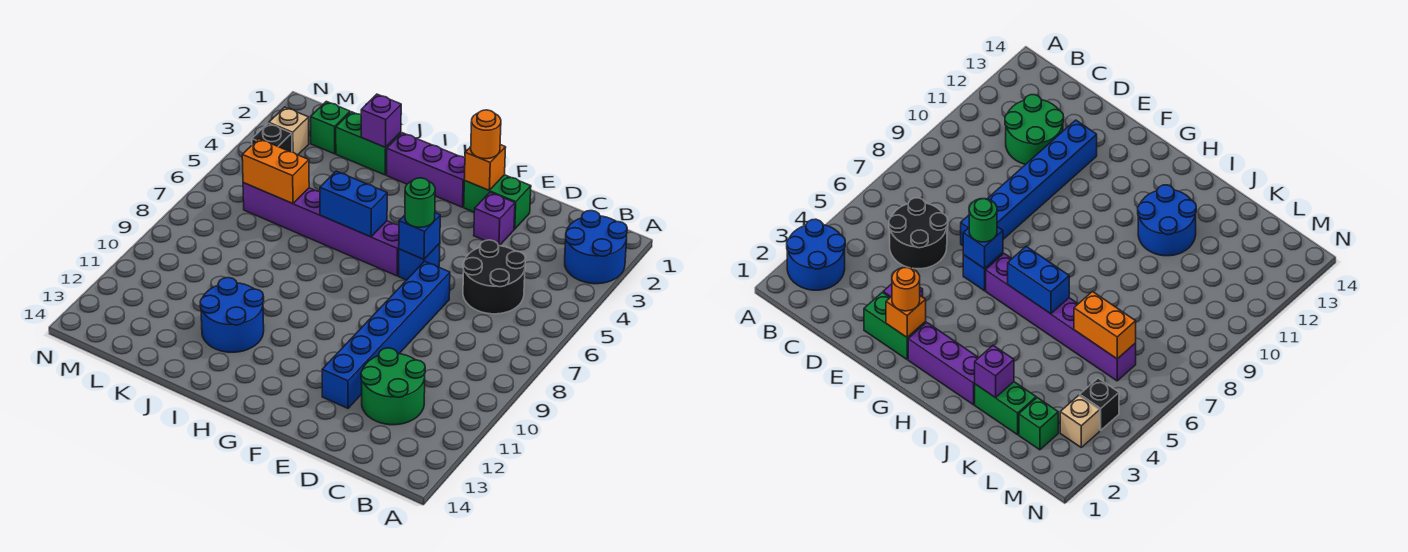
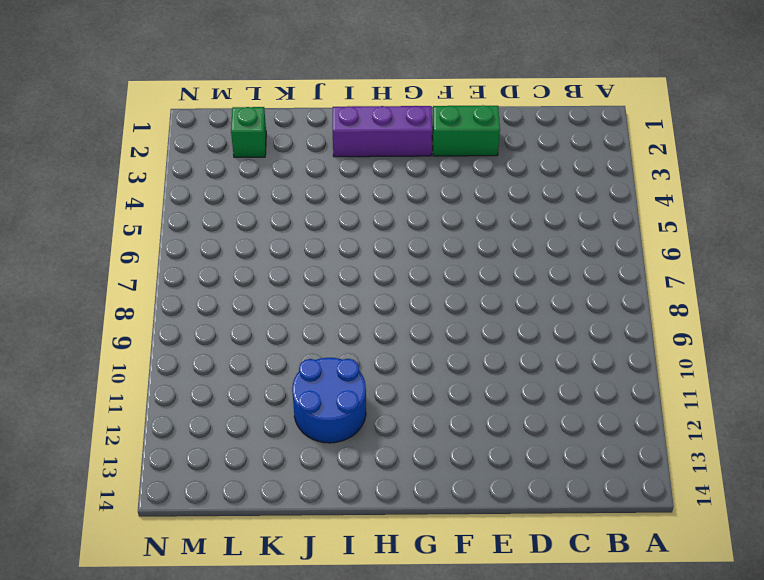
none -> blue 2x2 round brick [565,211,627,284]
none -> black 2x2 round brick [463,240,526,314]
none -> green 2x2 round brick [361,348,425,425]

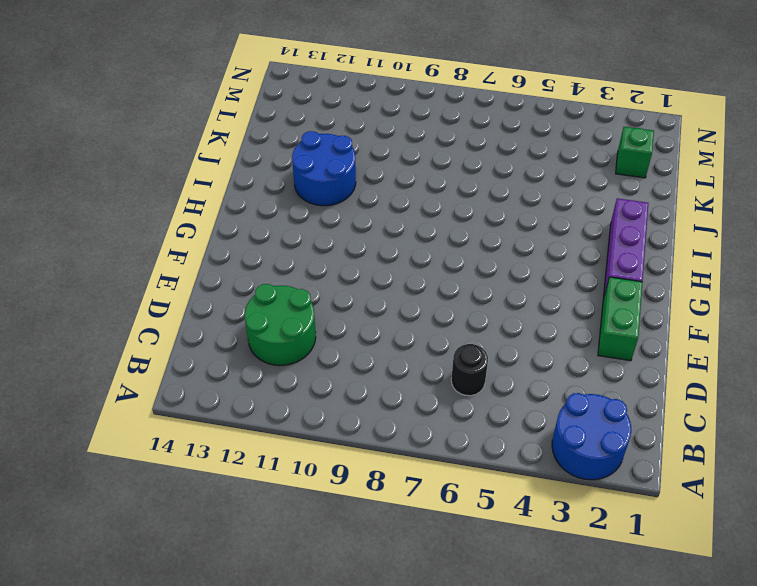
black 1x1 round brick [451,344,488,396] -> black 2x2 round brick [463,240,526,314]
none -> purple 1x1 brick [474,192,515,246]
none -> blue 1x6 brick [322,261,450,408]
none -> blue 1x1 brick [398,243,440,280]

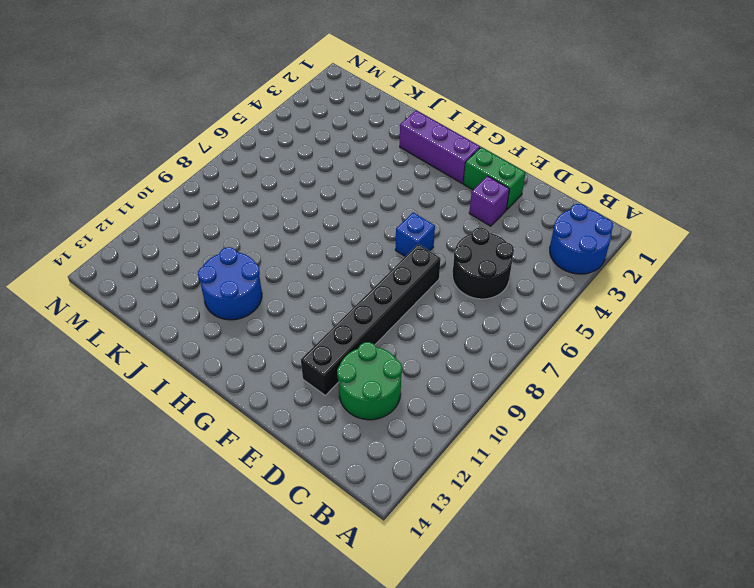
black 1x6 brick [301,244,441,395] -> blue 1x6 brick [322,261,450,408]
none -> purple 1x6 brick [243,183,399,276]
none -> green 1x2 brick [336,112,401,175]
none -> green 1x1 brick [311,101,350,154]

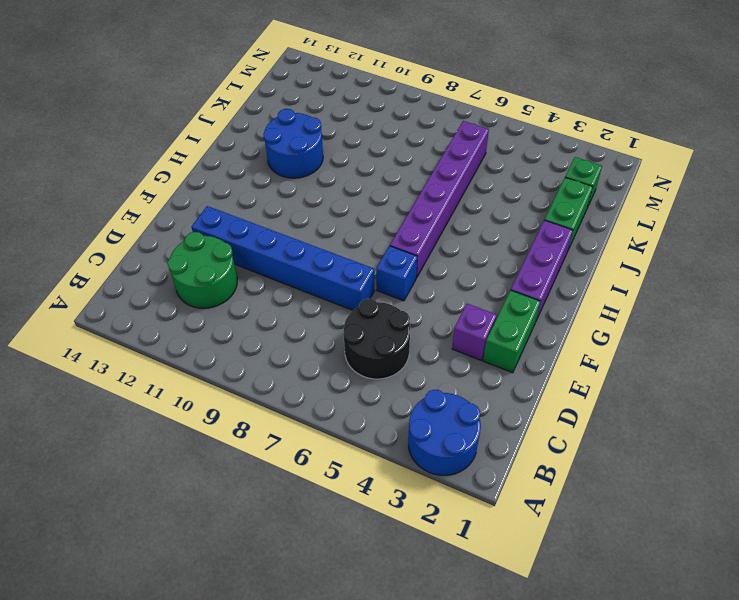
none -> tan 1x1 brick [269,107,309,155]
none -> black 1x1 brick [252,123,292,152]
none -> orange 1x1 brick [464,145,506,190]

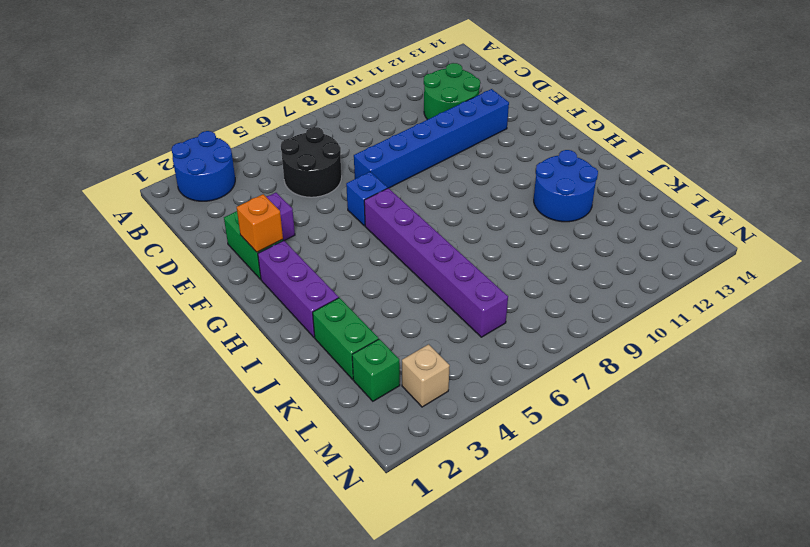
none -> black 1x1 brick [252,123,292,152]
none -> blue 1x1 brick [399,213,440,259]
none -> blue 1x2 brick [320,171,387,237]

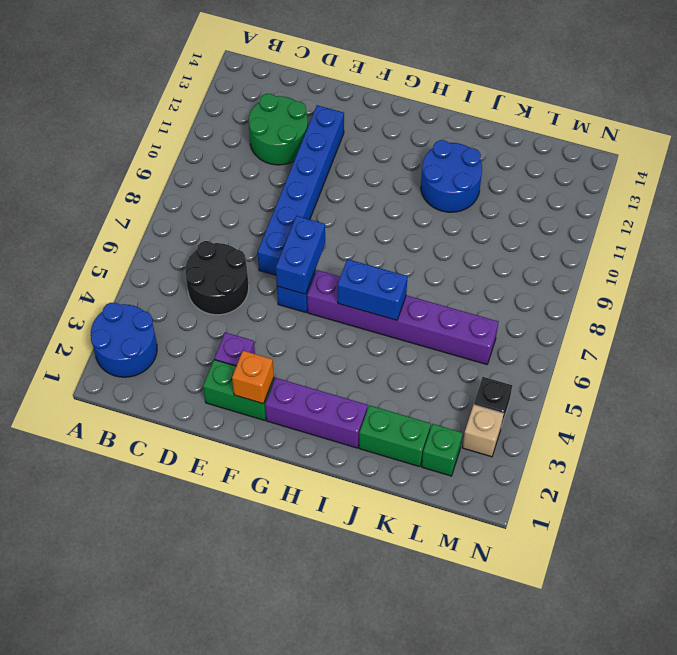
blue 1x2 brick [276,216,325,294] -> blue 1x1 brick [399,213,440,259]
none -> purple 1x1 brick [361,94,401,147]
none -> orange 1x2 brick [242,139,309,204]
none -> orange 1x1 round brick [471,110,501,159]

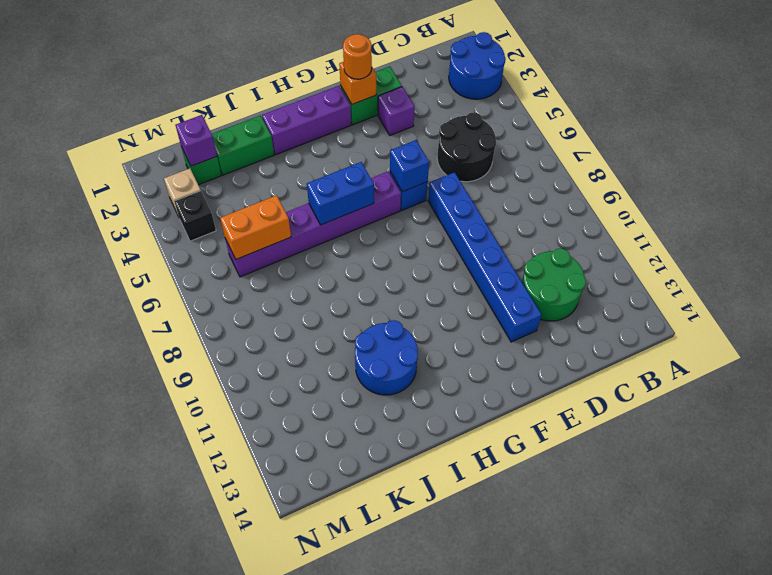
purple 1x1 brick [175,115,217,166] -> purple 1x1 brick moved to [361,94,401,147]
none -> green 1x1 round brick [405,178,435,227]

